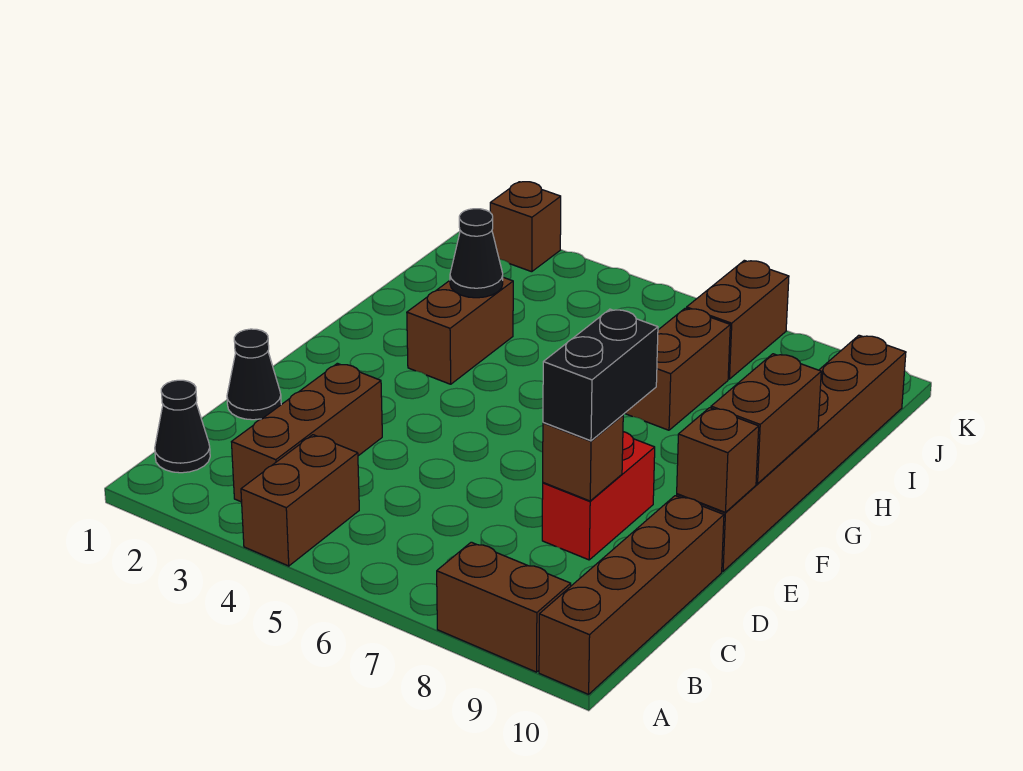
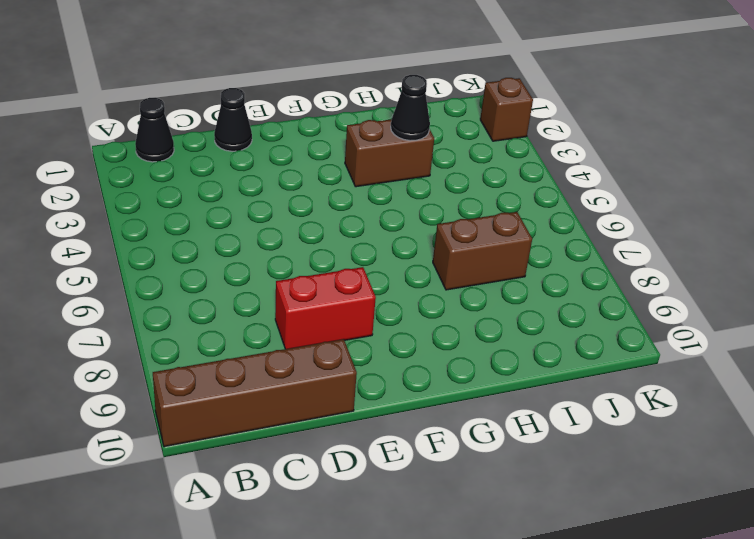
none -> brown 1x2 brick [241,435,359,566]
none -> brown 1x2 brick [437,542,571,672]
none -> brown 1x3 brick [232,363,382,502]

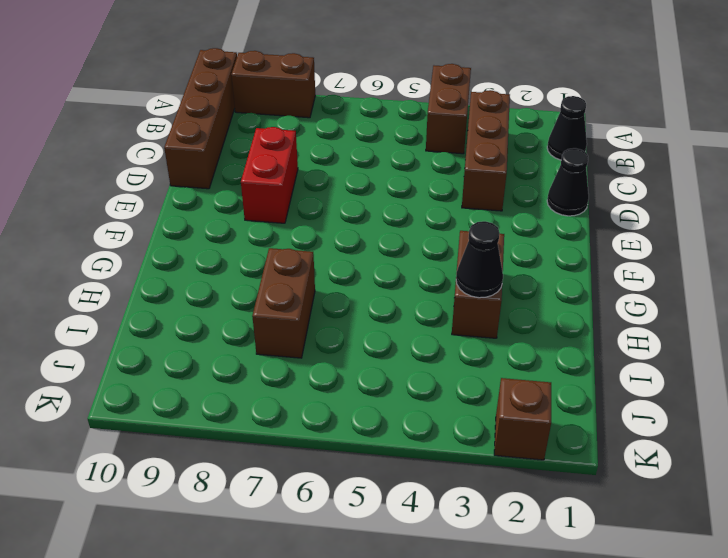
none -> brown 1x6 brick [677,335,906,571]
none -> brown 1x2 brick [687,260,789,379]
none -> brown 1x1 brick [543,415,623,501]

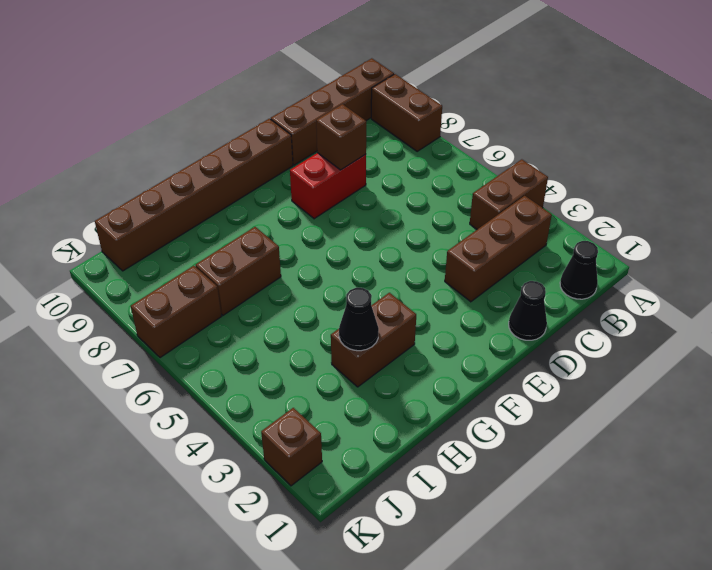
none -> brown 1x1 brick [677,408,759,512]
none -> brown 1x2 brick [711,354,821,484]
none -> black 1x2 brick [543,309,658,441]

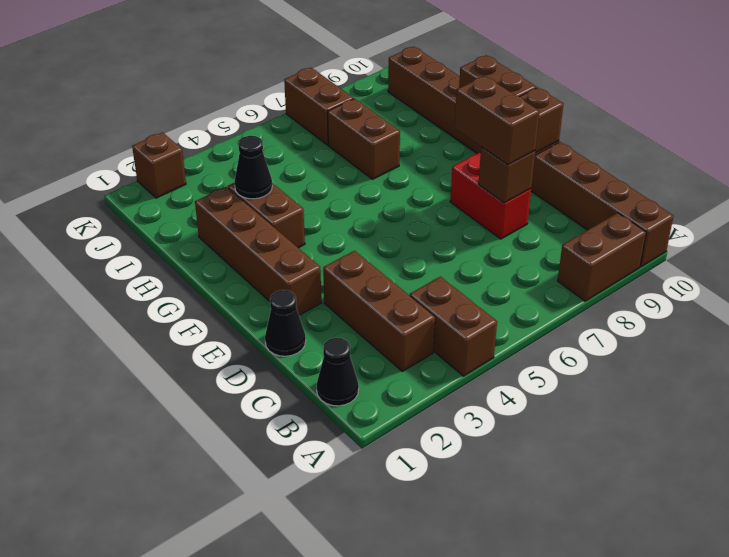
brown 1x2 brick [454,76,540,165] -> black 1x2 brick [543,309,658,441]
brown 1x4 brick [195,187,321,315] -> none

